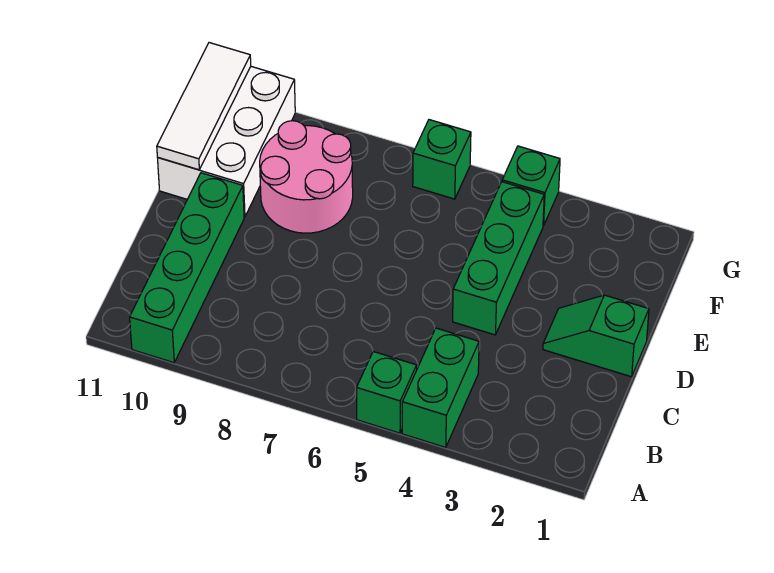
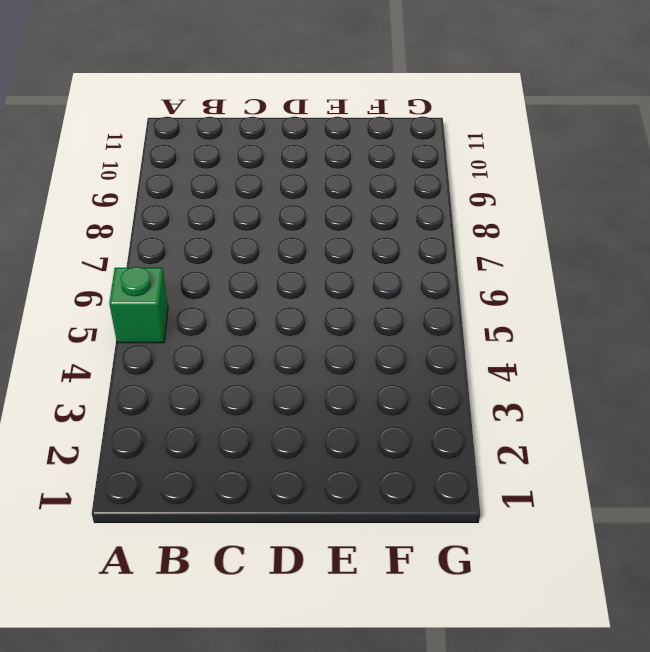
none -> green 1x2 brick [402,328,479,448]
none -> green 1x4 brick [130,173,244,363]

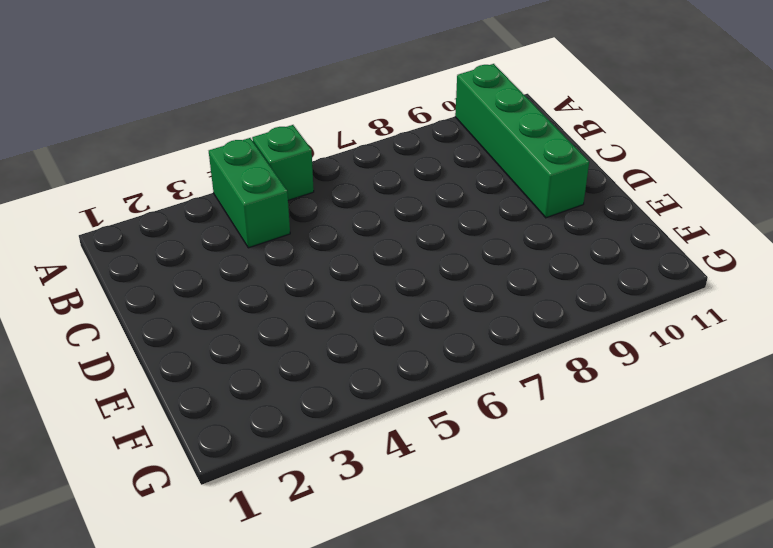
none -> green 1x2 slope [543,295,649,377]
none -> green 1x3 brick [453,182,544,335]

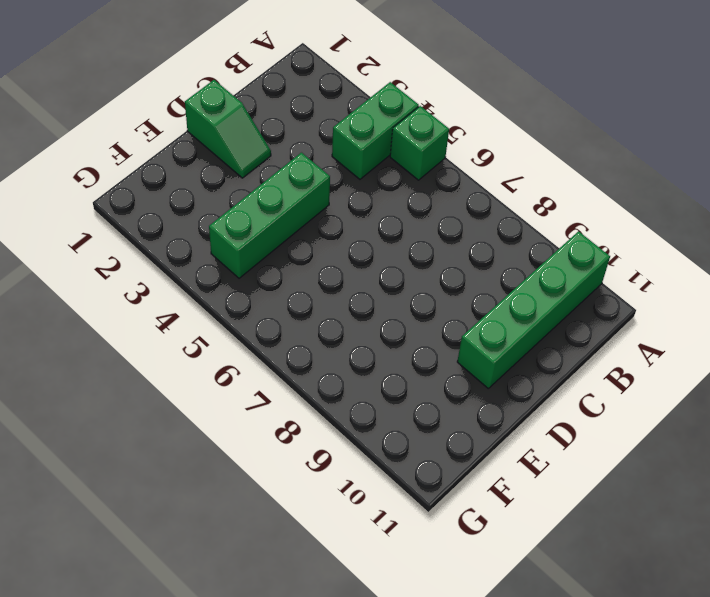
none -> pink 2x2 round brick [260,121,353,233]
none -> white 2x3 brick [158,67,295,217]

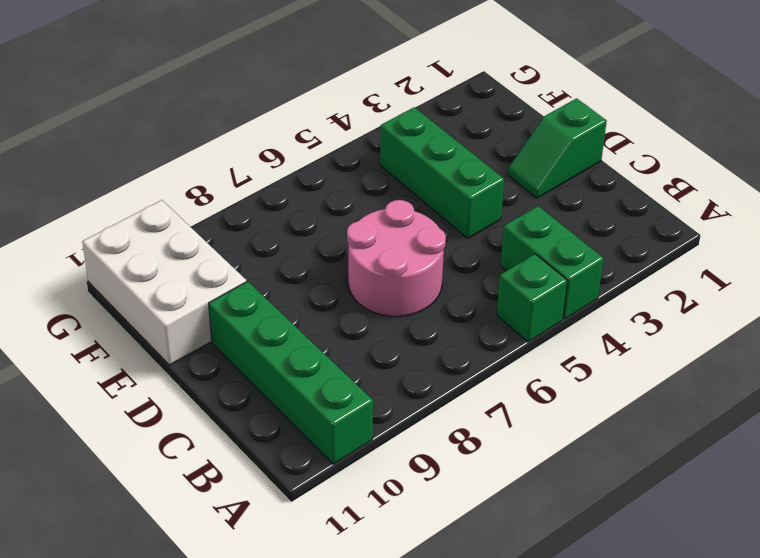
pink 2x2 round brick [347,200,446,316] -> pink 2x2 round brick moved to [260,121,353,233]
none -> green 1x1 brick [502,146,560,226]
none -> green 1x1 brick [413,120,471,199]

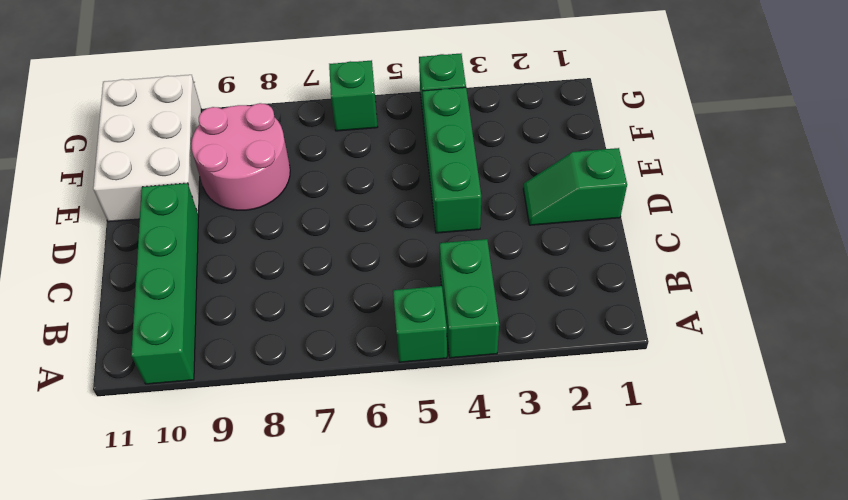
none -> white 1x3 tile [157,43,251,170]

